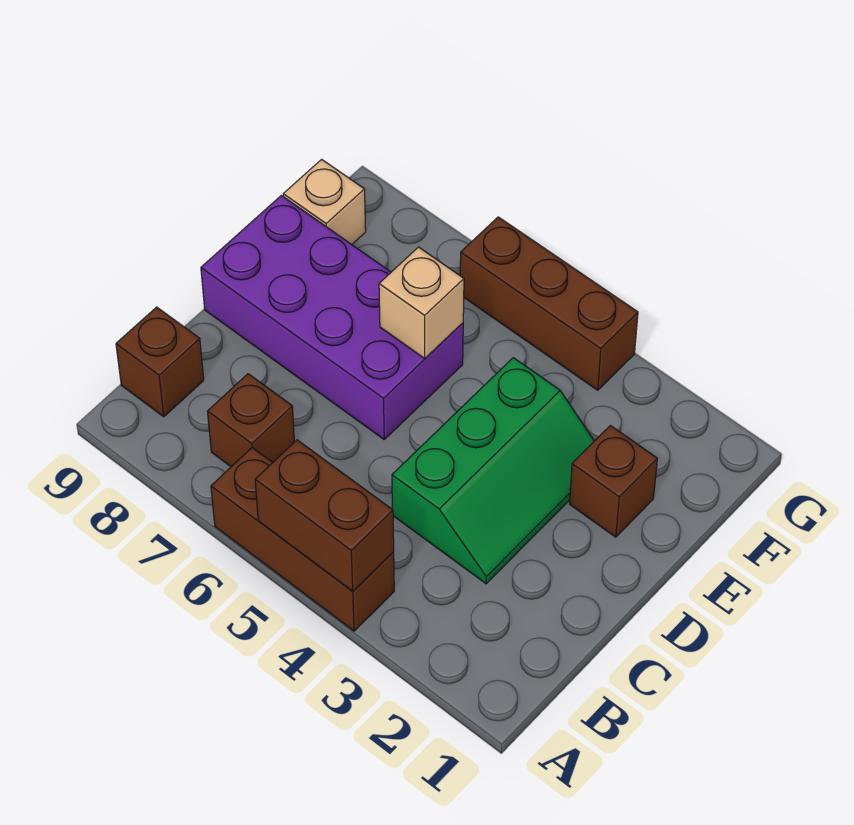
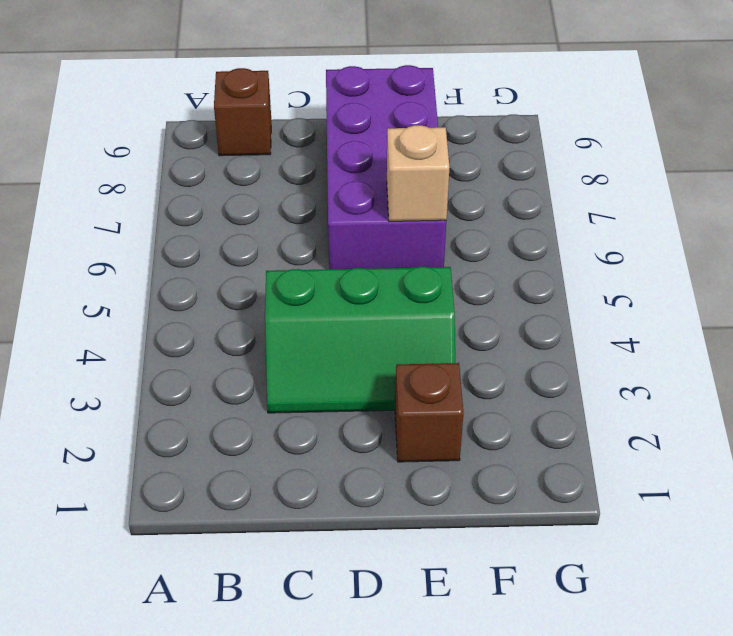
none -> brown 1x3 brick [211,448,394,631]
none -> brown 1x1 brick [208,374,295,467]

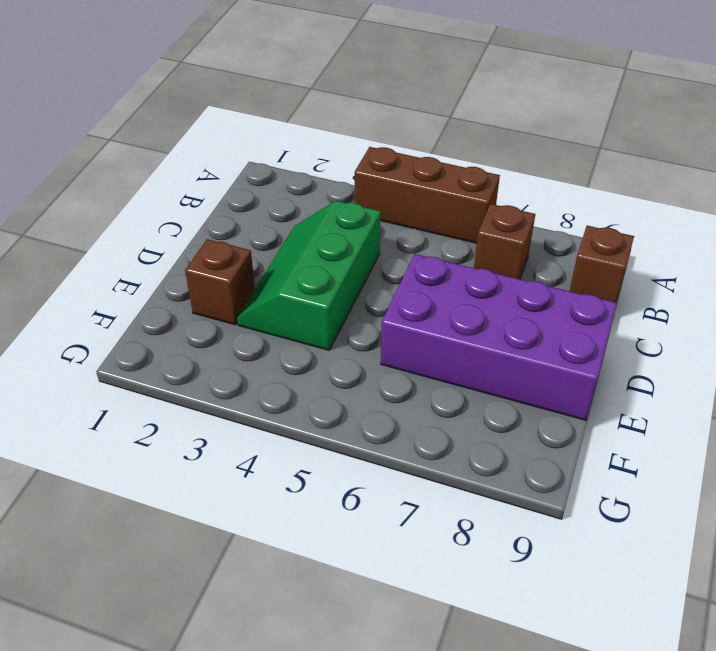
none -> tan 1x1 brick [283,159,366,244]
none -> brown 1x3 brick [460,217,638,390]

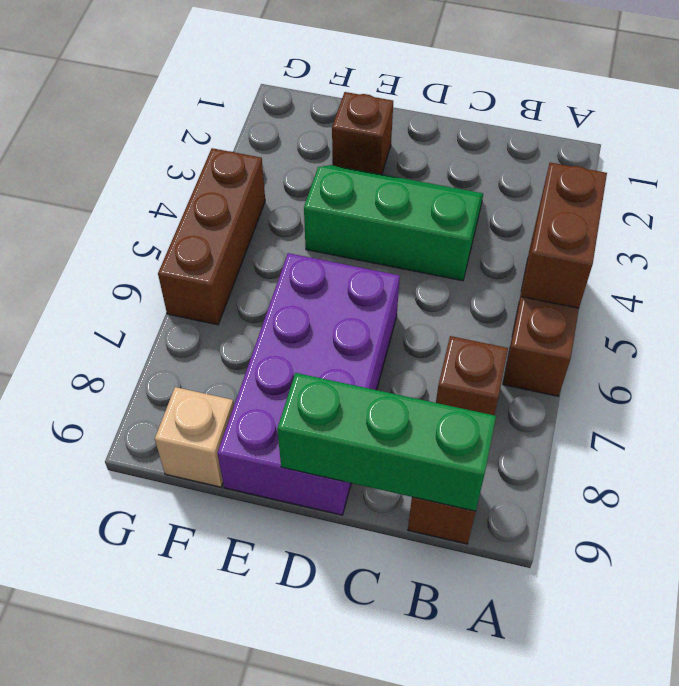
green 1x3 brick [277,373,496,511] -> none
none -> tan 1x1 brick [379,247,464,358]

